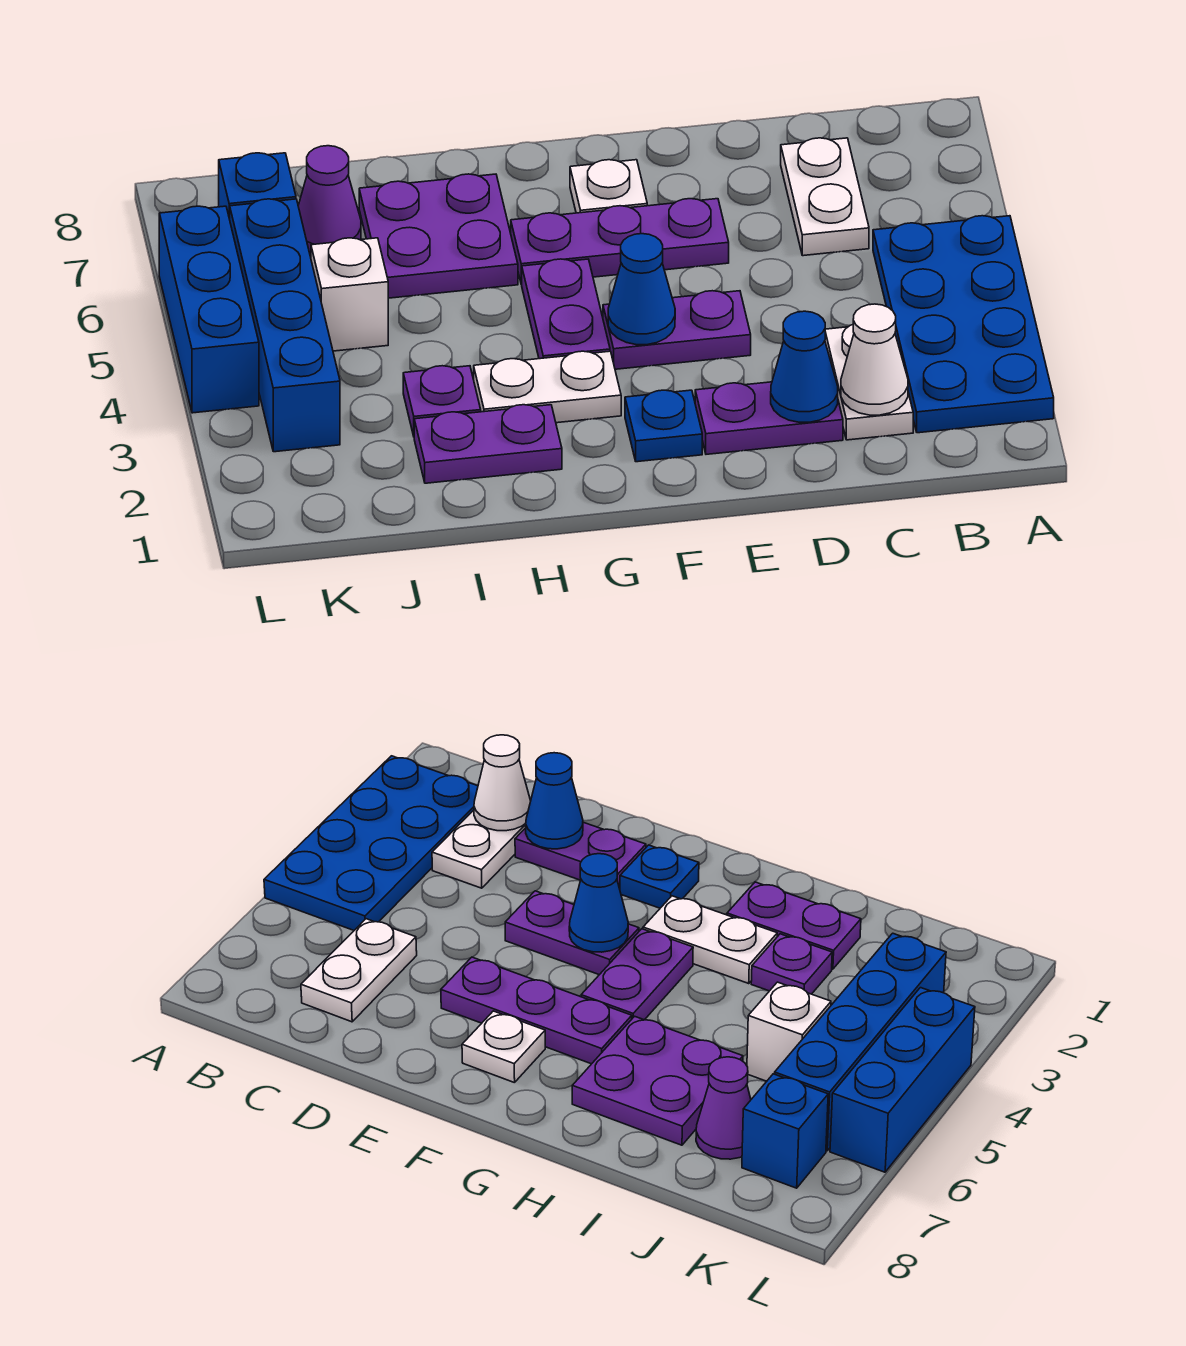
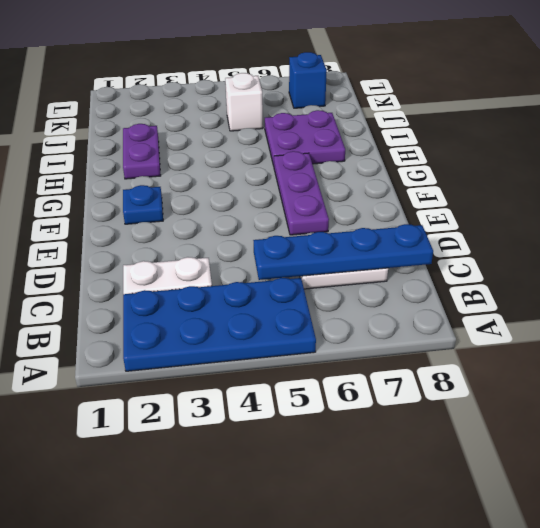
blue 1x4 plate [253,224,433,280] -> none
none -> purple 1x2 plate [695,382,843,454]
none -> purple 1x2 plate [603,291,751,369]
none -> white 1x1 plate [570,160,647,213]

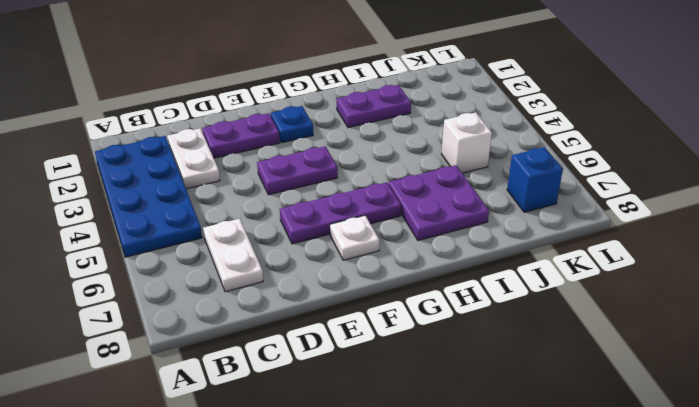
none -> white 1x2 plate [474,351,621,423]
none -> purple 1x2 plate [521,259,610,359]
none -> purple 1x1 plate [403,366,481,436]

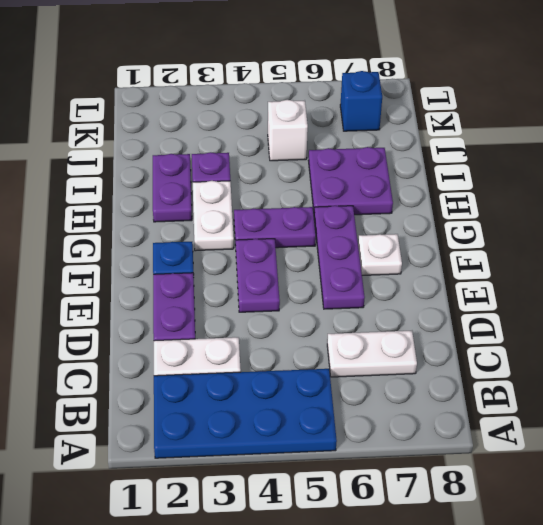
none -> purple 1x1 cone [298,146,361,254]
none -> blue 1x4 brick [230,199,340,452]
none -> blue 1x3 brick [159,206,259,413]

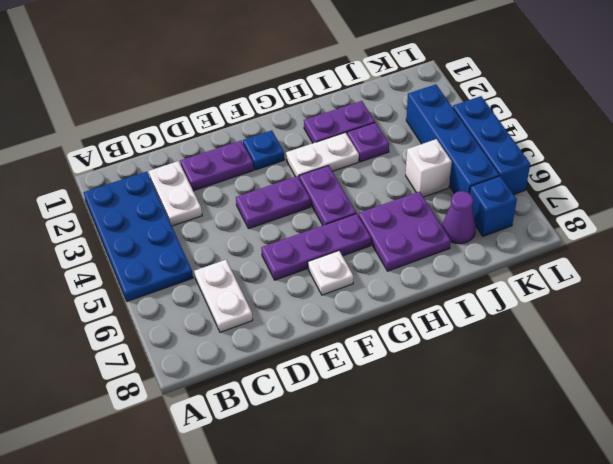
none -> white 1x1 cone [841,304,908,415]
none -> blue 1x1 cone [771,311,838,422]
none -> blue 1x1 cone [608,234,675,345]

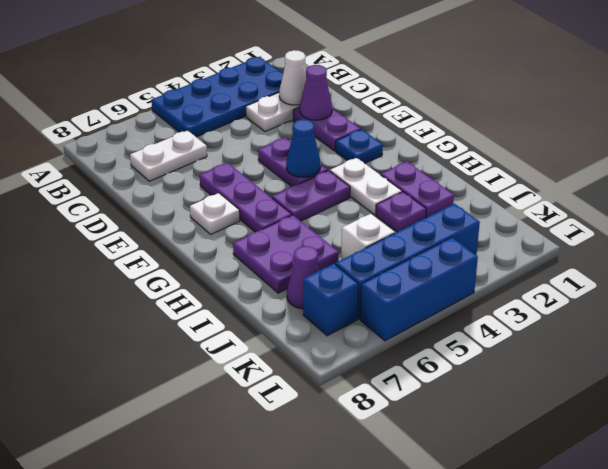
purple 1x1 cone [300,65,332,120] -> blue 1x1 cone [771,311,838,422]

